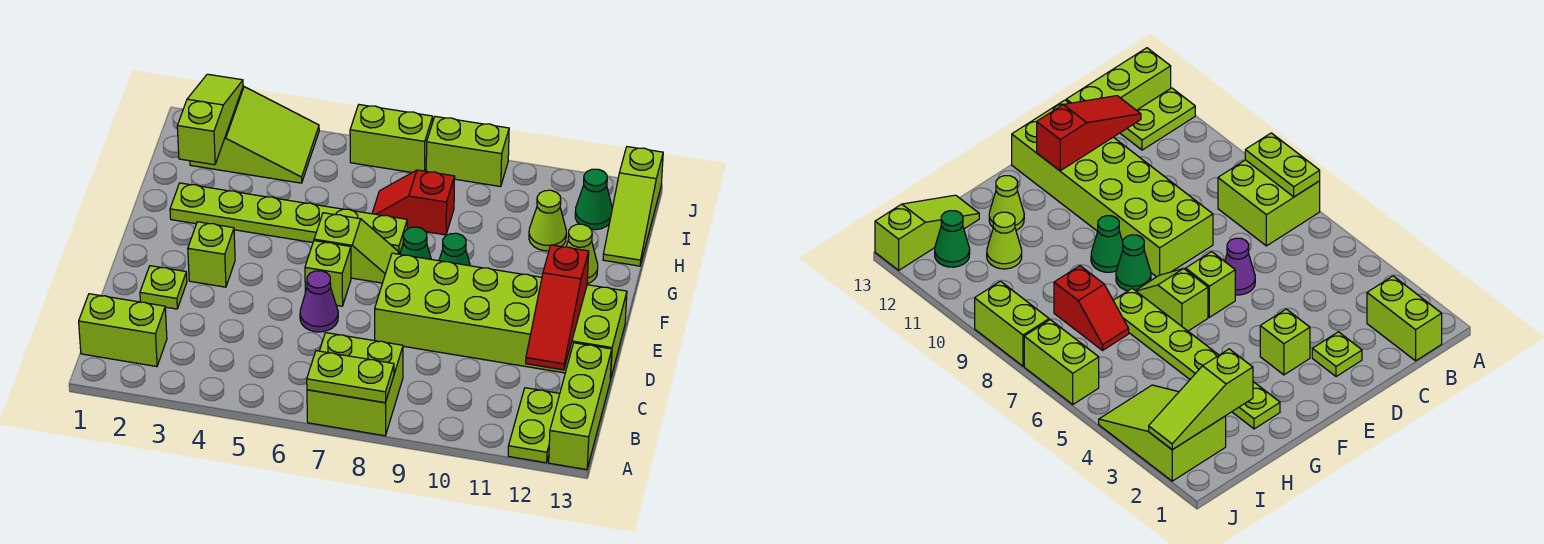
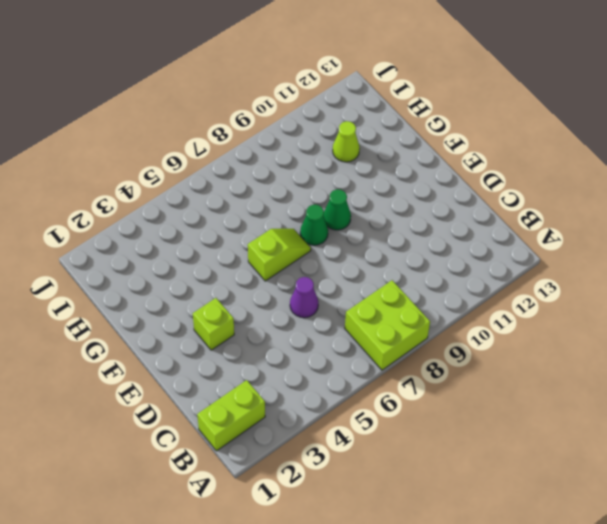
none -> lime 1x2 plate [508,388,560,463]
none -> lime 1x3 brick [549,343,612,470]
none -> lime 1x1 plate [140,266,187,309]

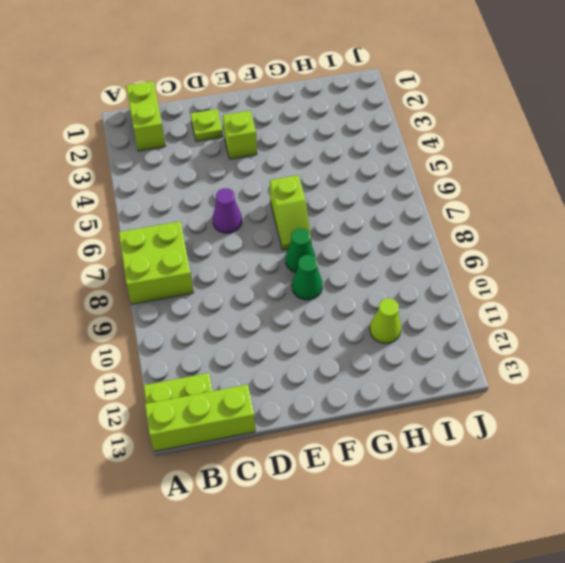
none -> lime 2x6 brick [375,253,627,380]
none -> lime 1x1 brick [305,241,351,306]
none -> lime 1x6 plate [170,183,407,254]

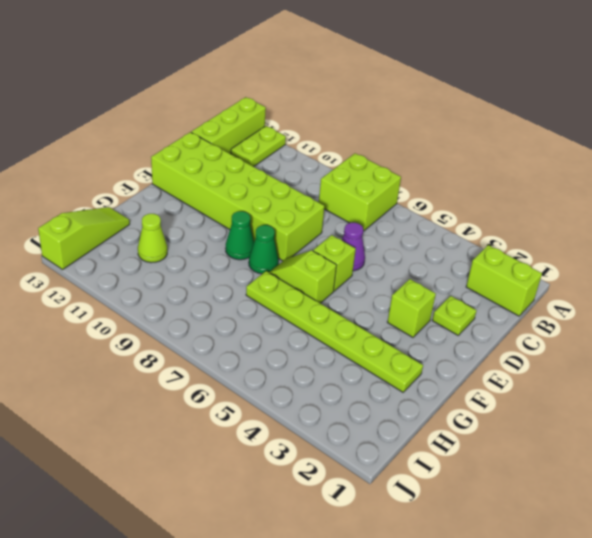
none -> lime 1x1 cone [566,224,598,284]
none -> red 1x2 slope [372,170,455,235]
none -> lime 2x3 slope [190,86,319,183]

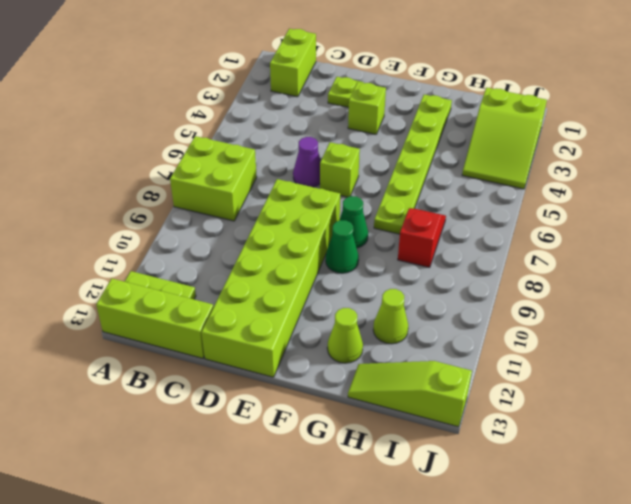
none -> lime 1x2 slope [314,213,399,283]
none -> green 1x1 cone [575,169,612,230]
none -> lime 1x2 brick [350,105,433,172]

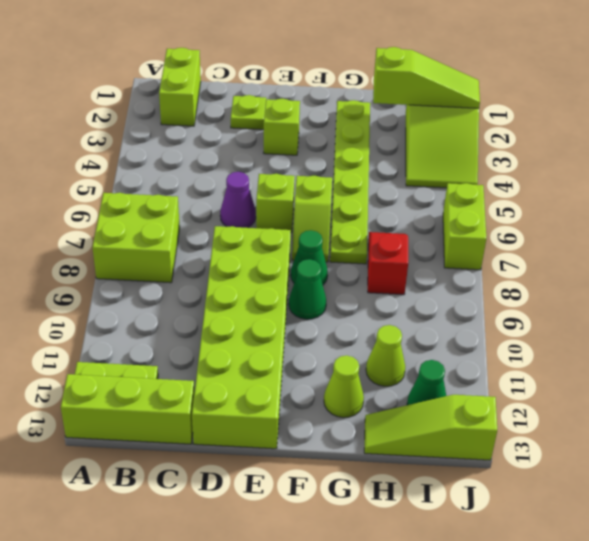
none -> lime 1x2 brick [426,116,509,187]
none -> lime 1x2 plate [307,351,394,403]
none -> red 1x3 slope [526,245,589,370]

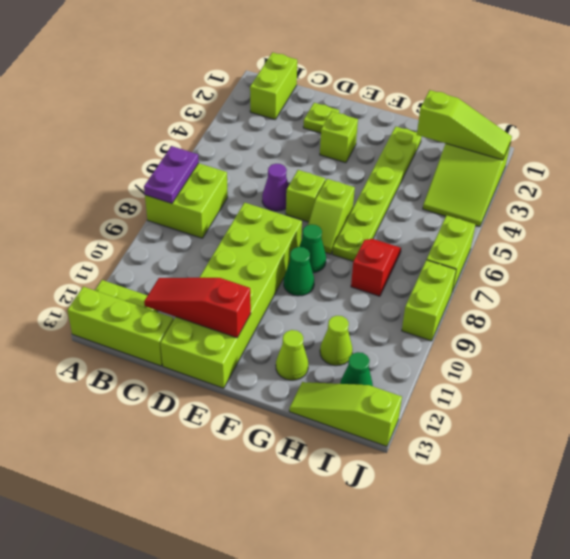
purple 1x2 plate [144,146,199,203] -> lime 1x2 plate [307,351,394,403]

